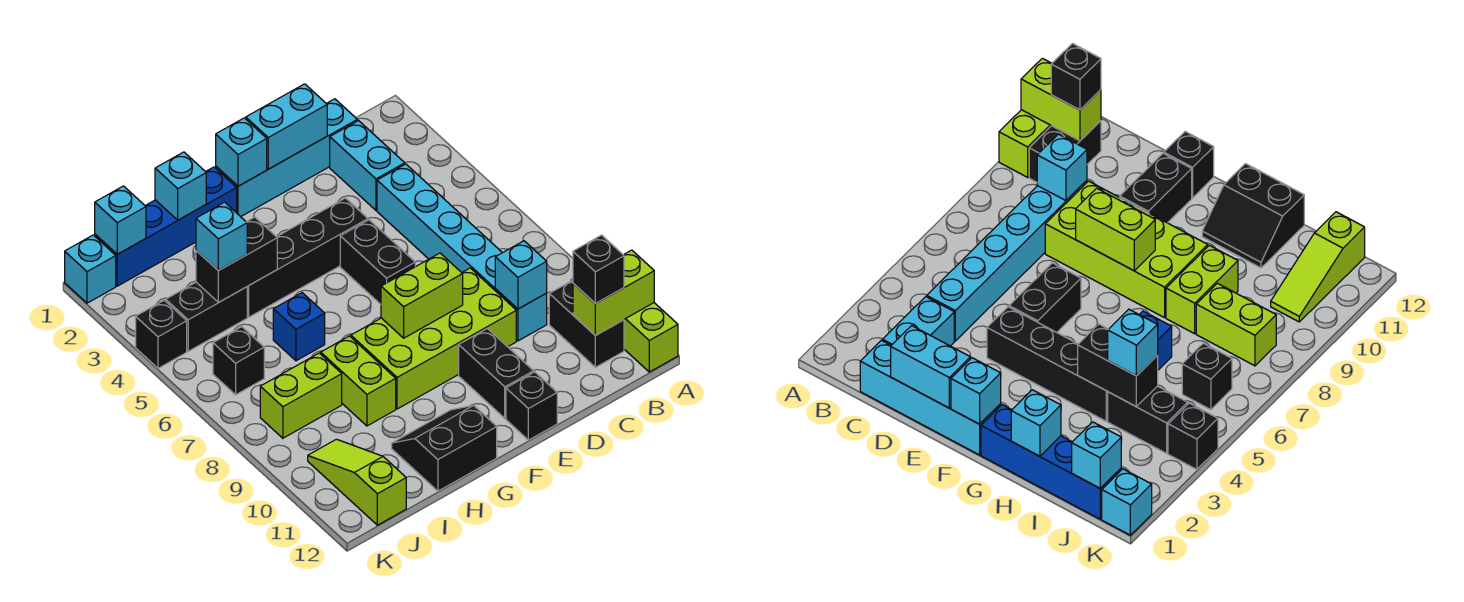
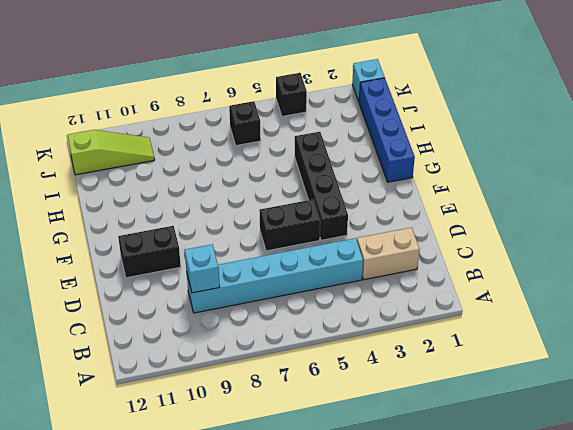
tan 1x2 brick [357,227,419,280] -> cyan 1x2 brick [330,121,405,210]
none -> lime 1x3 brick [624,303,678,372]
none -> black 1x2 brick [549,280,624,367]
none -> cyan 1x4 brick [216,99,357,217]
none -> lime 2x4 brick [351,268,516,409]

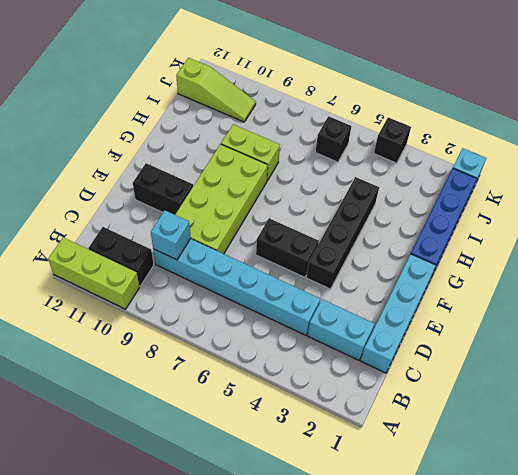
none -> black 1x1 brick [506,372,557,440]
none -> black 2x2 slope [392,405,497,491]
none -> blue 1x1 brick [273,293,325,361]
none -> black 1x2 brick [166,282,247,351]

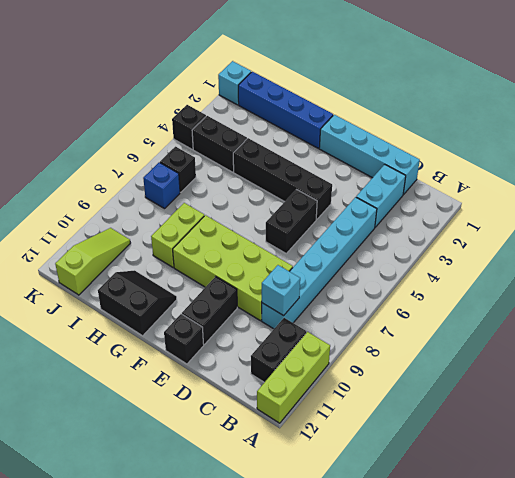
blue 1x1 brick [143,162,180,209] -> blue 1x1 brick moved to [273,293,325,361]
none -> lime 1x2 brick [260,353,342,438]
none -> lime 1x2 brick [573,250,654,336]
none -> cyan 1x2 brick [246,84,327,169]
none -> lime 1x2 brick [381,253,463,338]

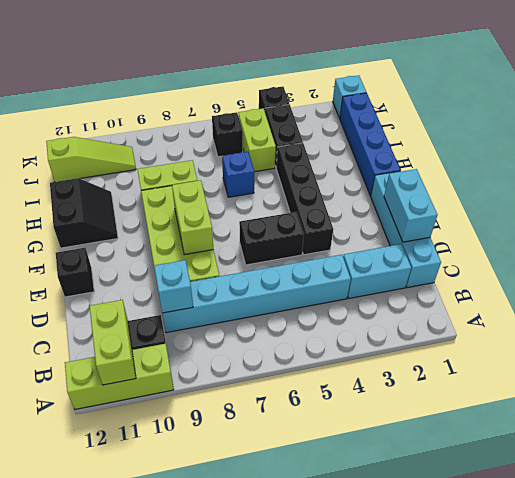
lime 1x2 brick [238,109,276,172] -> lime 1x2 brick moved to [260,353,342,438]
none -> black 1x2 brick [459,328,534,418]
none -> cyan 1x1 brick [216,118,267,186]
none -> cyan 1x1 brick [155,152,206,220]
none -> black 1x2 brick [196,217,277,302]

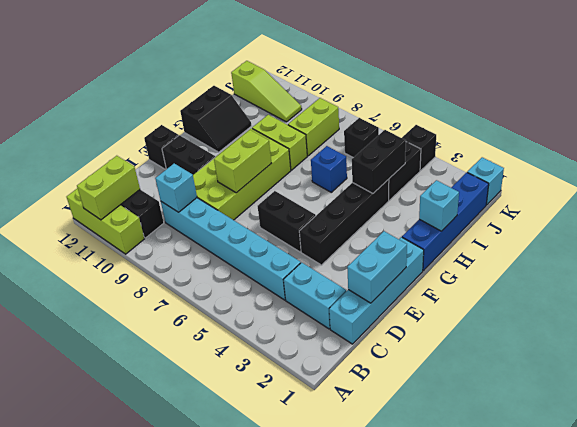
none -> cyan 1x1 brick [216,118,267,186]
none -> cyan 1x1 brick [95,186,146,254]
none -> black 1x1 brick [573,235,624,304]
none -> cyan 1x1 brick [196,202,247,271]

